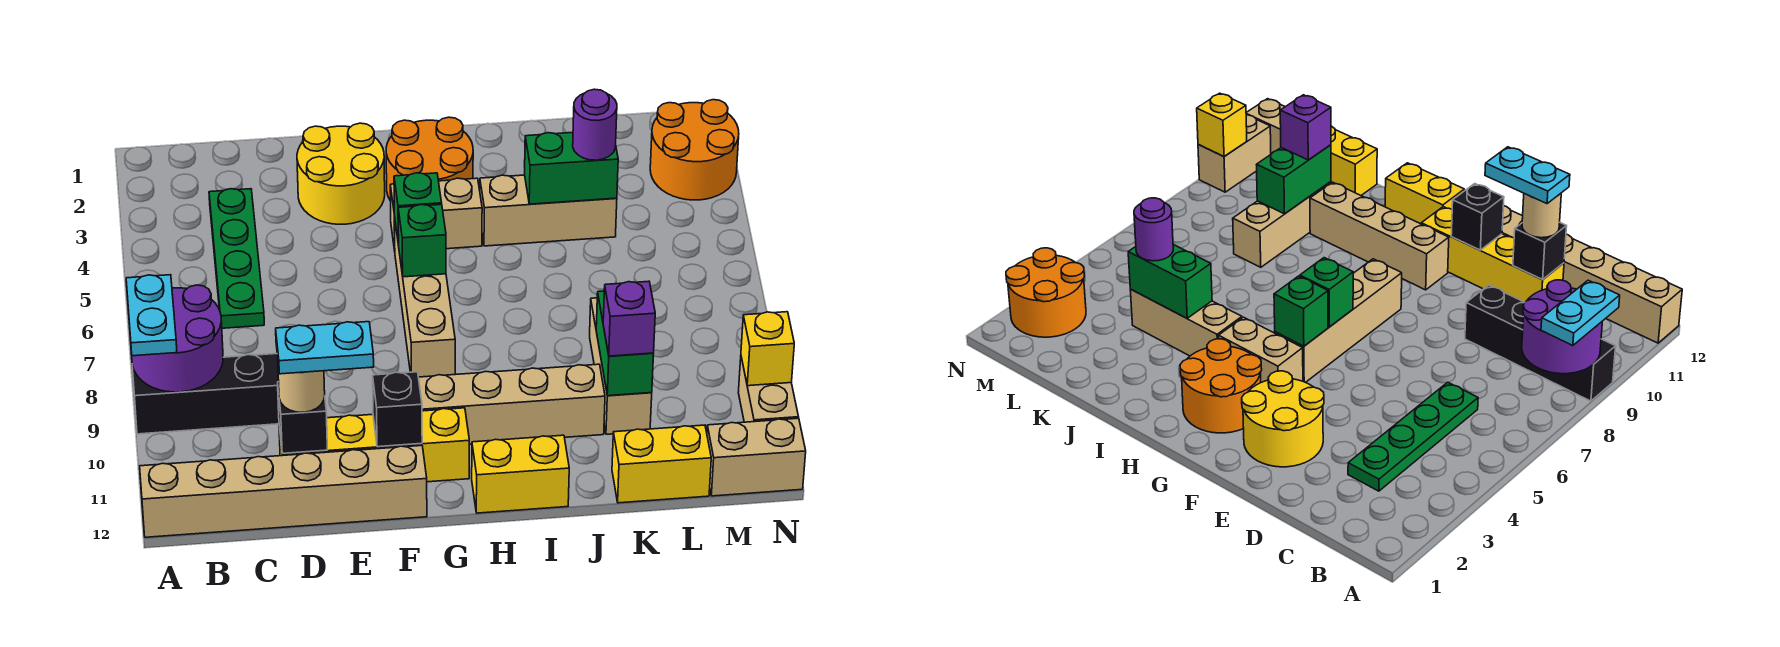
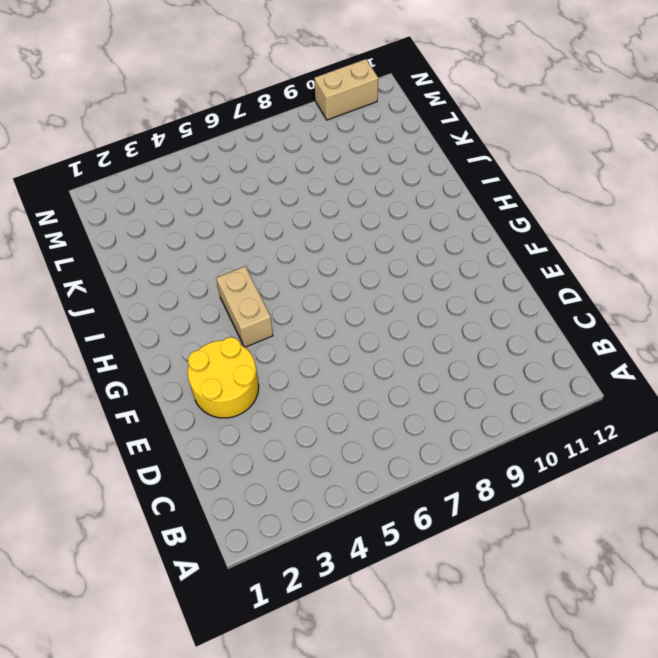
none -> black 1x4 brick [132,354,279,434]
none -> tan 1x6 brick [140,446,427,537]
none -> green 1x4 plate [209,189,264,328]

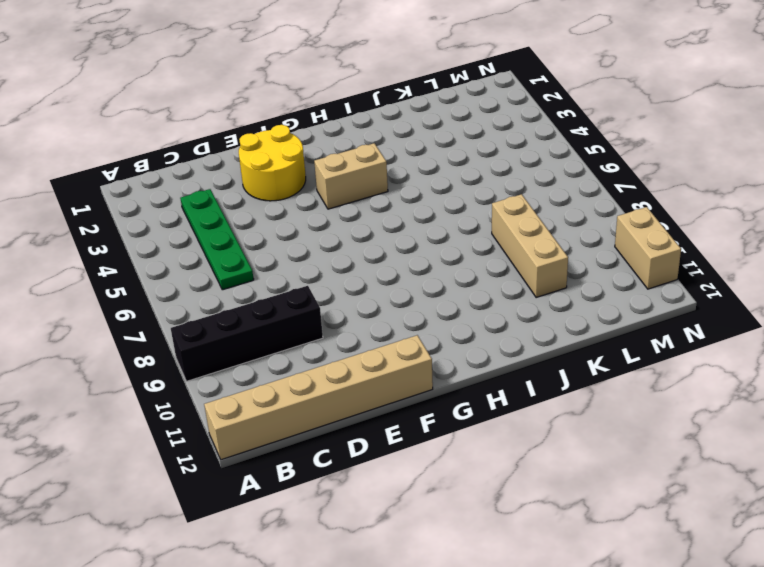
none -> yellow 1x4 brick [279,408,469,482]
none -> orange 2x2 round brick [386,117,473,201]
none -> tan 1x4 brick [394,216,455,377]

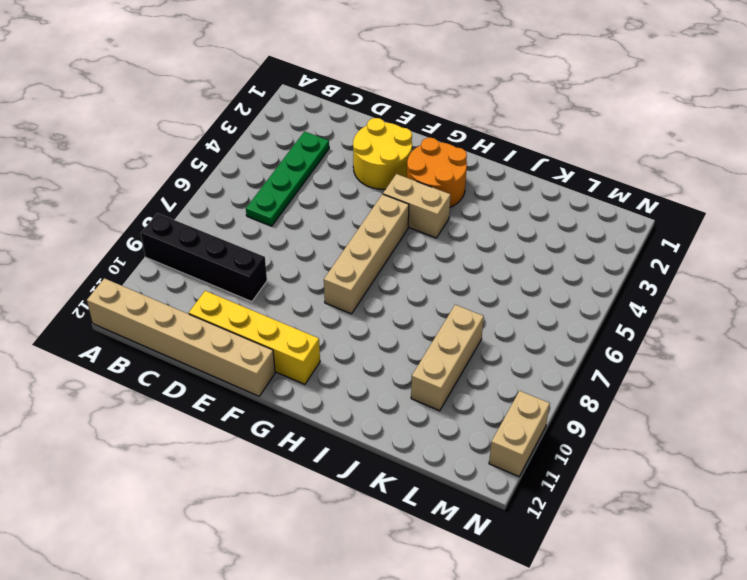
none -> tan 1x4 brick [418,364,605,444]
none -> yellow 1x2 brick [472,435,569,513]
none -> tan 1x3 brick [480,175,617,246]

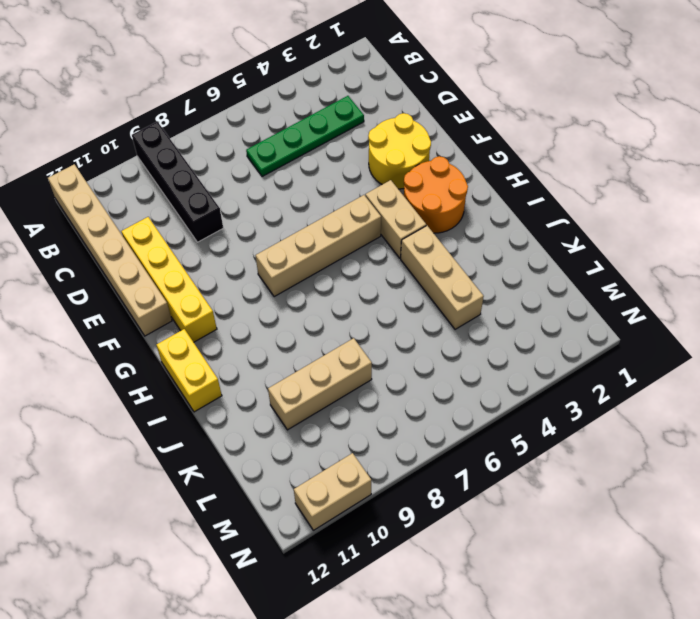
none -> tan 1x4 brick [418,364,605,444]
none -> yellow 1x2 brick [612,425,711,503]
none -> orange 2x2 round brick [650,100,739,200]

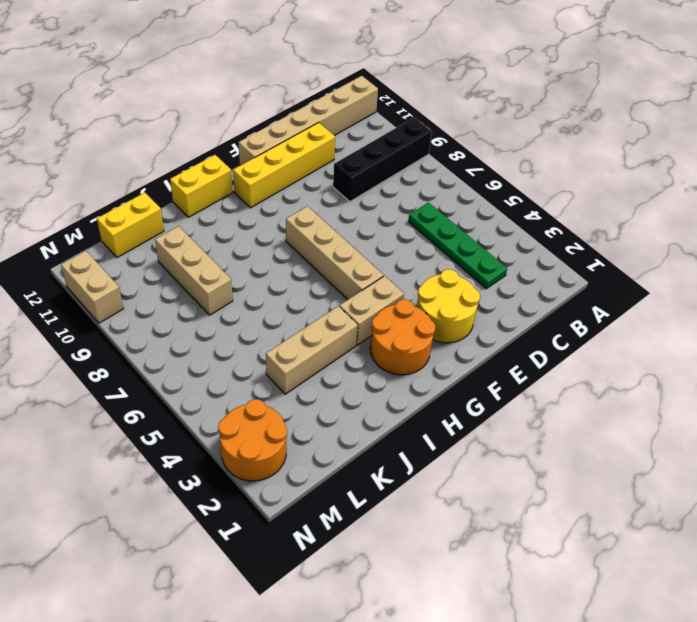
none -> tan 1x4 brick [418,364,605,444]
none -> tan 1x2 brick [707,418,806,496]
none -> purple 2x2 round brick [130,285,223,392]

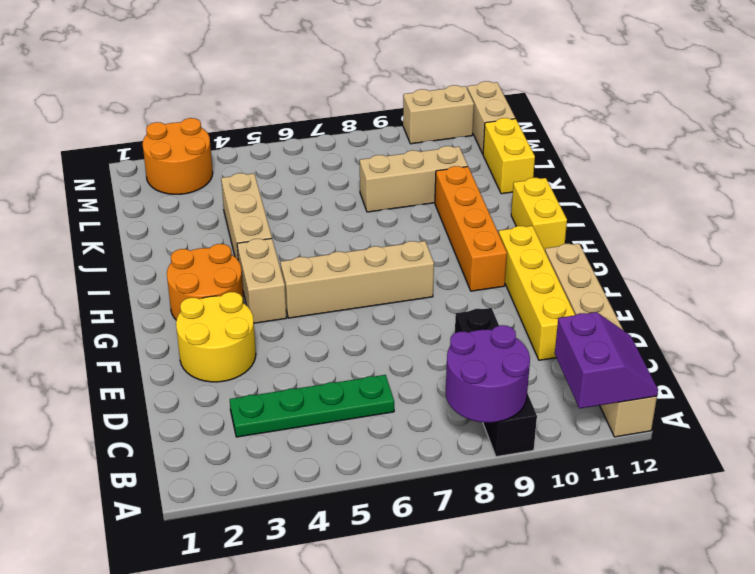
purple 2x2 slope [555,312,658,408] -> none
orange 1x4 brick [435,166,507,291] -> tan 1x4 brick [418,364,605,444]
none -> black 1x1 brick [278,382,327,453]
none -> black 1x1 brick [373,372,422,447]
none -> green 1x1 brick [394,173,442,245]

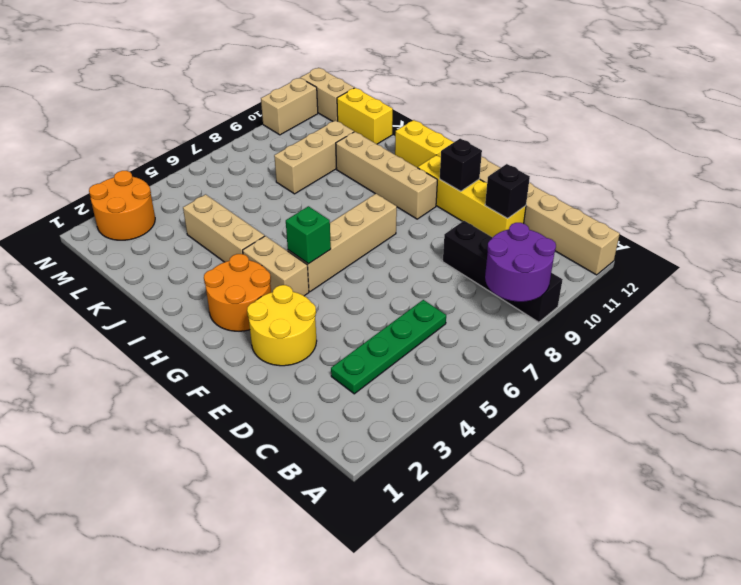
none -> green 1x1 brick [398,204,446,277]
none -> green 1x2 brick [524,133,618,204]
none -> green 1x2 brick [596,291,654,396]

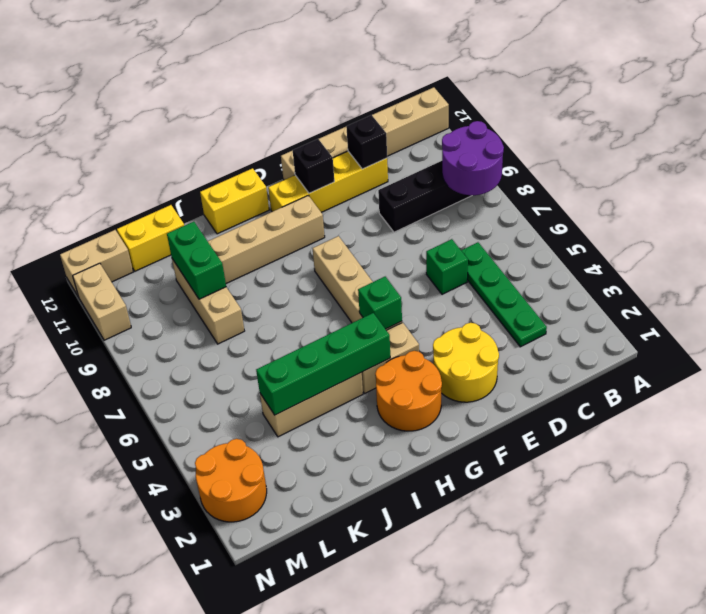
green 1x1 brick [426,239,468,294] -> green 1x1 brick moved to [398,204,446,277]
green 1x4 brick [256,313,390,415] -> green 1x2 brick [524,133,618,204]
none -> yellow 1x1 brick [741,312,794,386]
none -> cyan 1x2 plate [126,275,177,356]
none -> tan 1x1 round brick [278,365,325,412]

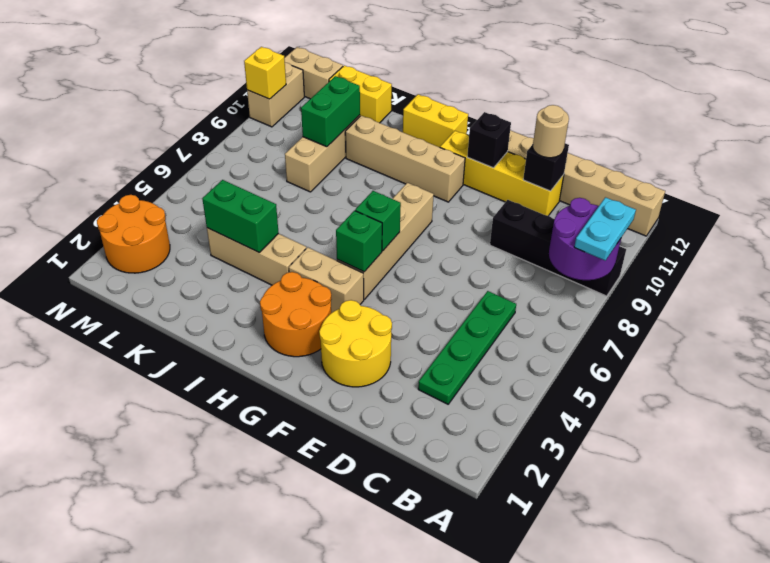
none -> purple 1x1 round brick [573,89,617,160]
none -> purple 1x1 brick [603,281,655,356]
none -> cyan 1x2 plate [276,322,374,374]

